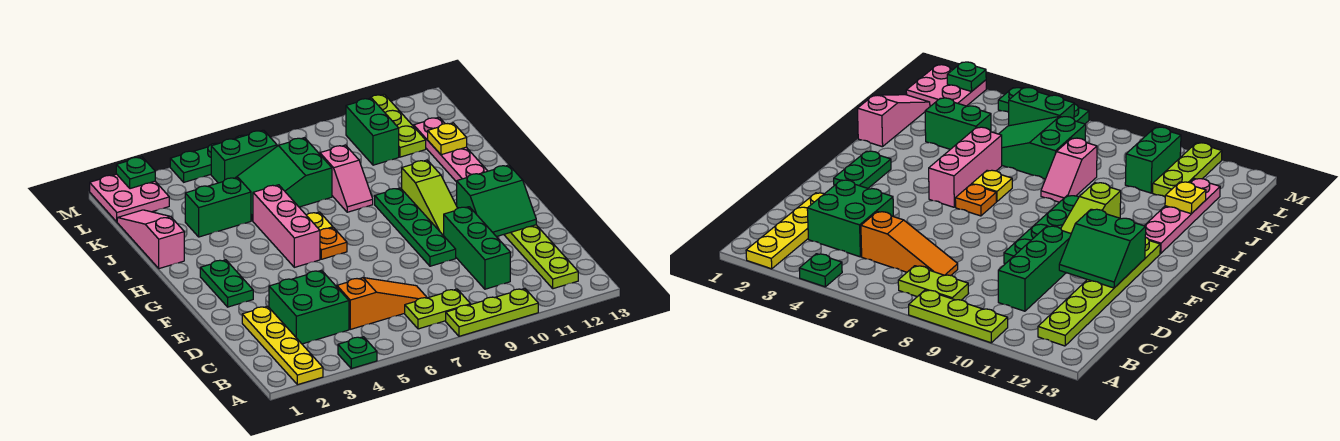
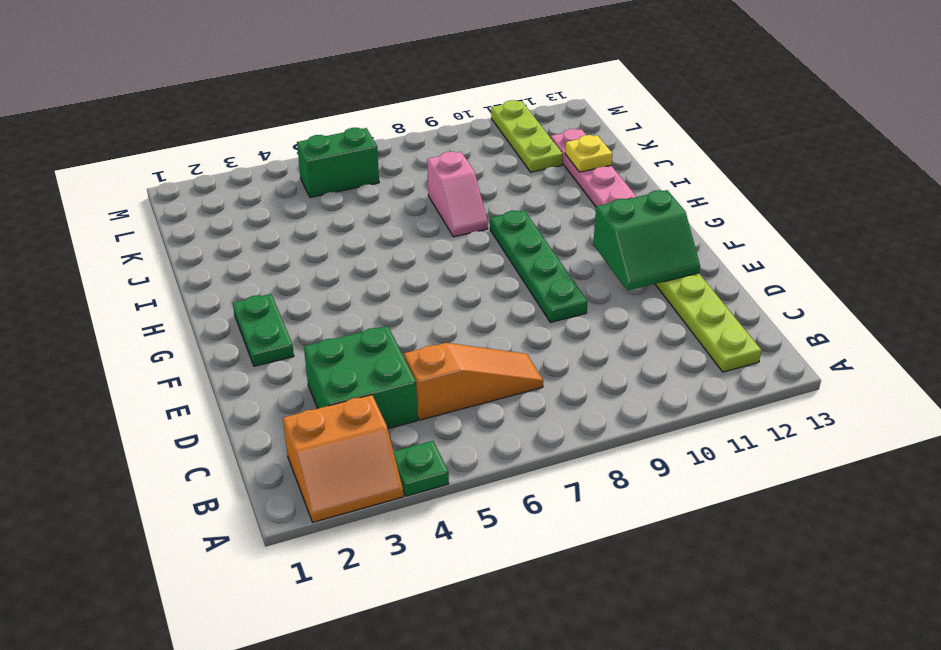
orange 2x2 slope [283,395,403,522] -> yellow 1x4 plate [242,306,323,385]
none -> lime 1x3 plate [446,288,538,336]
none -> lime 1x2 plate [405,289,471,329]
none -> green 1x3 brick [444,207,510,289]

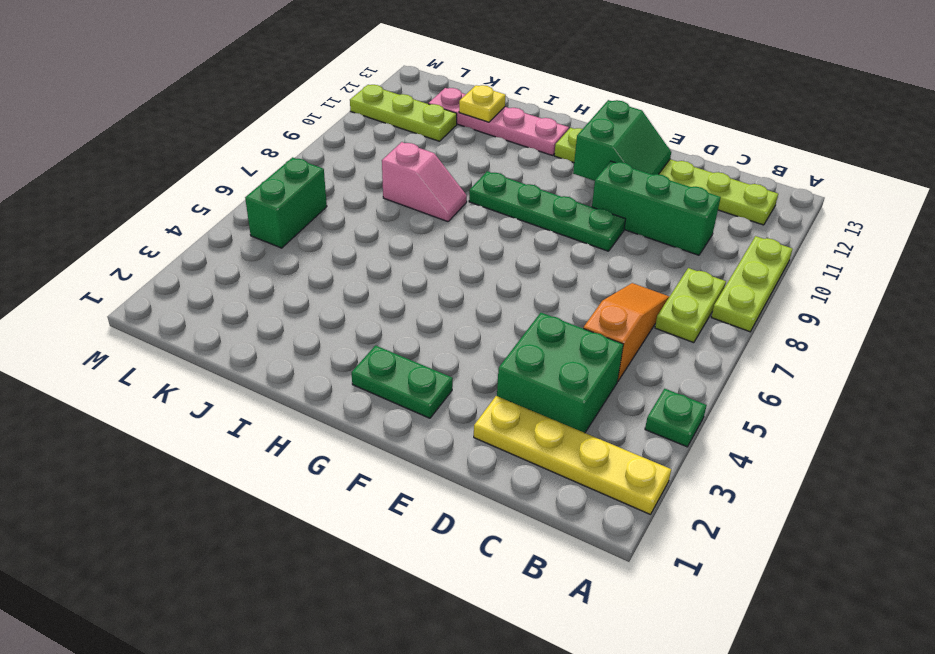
none -> lime 1x3 slope [402,160,458,236]
none -> pink 1x3 brick [253,185,320,267]
none -> orange 1x1 plate [320,228,347,259]

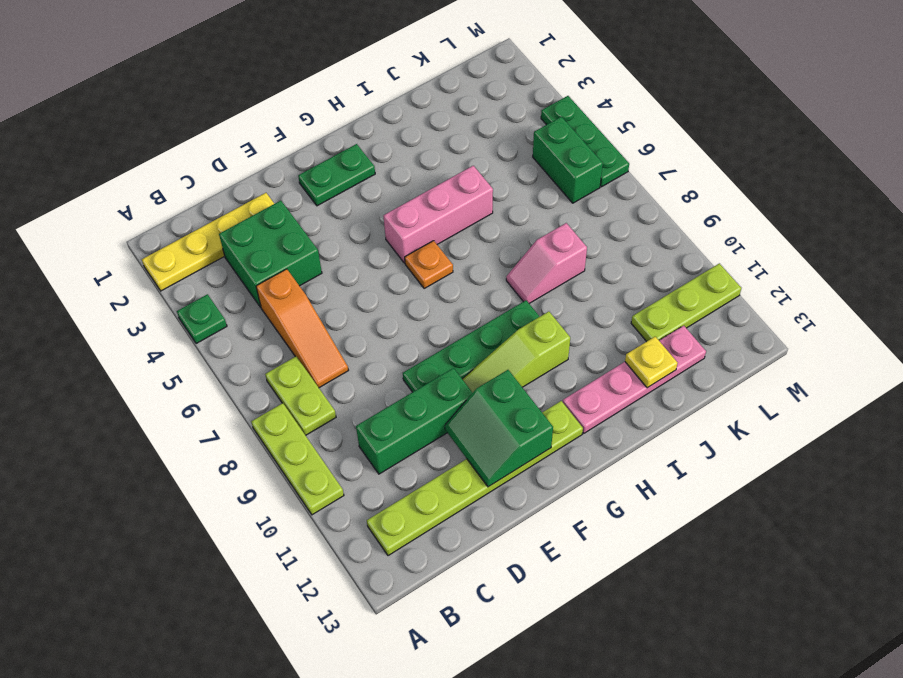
none -> yellow 1x1 plate [307,212,333,230]
none -> pink 1x3 slope [117,210,184,269]
none -> green 1x2 brick [185,177,251,237]

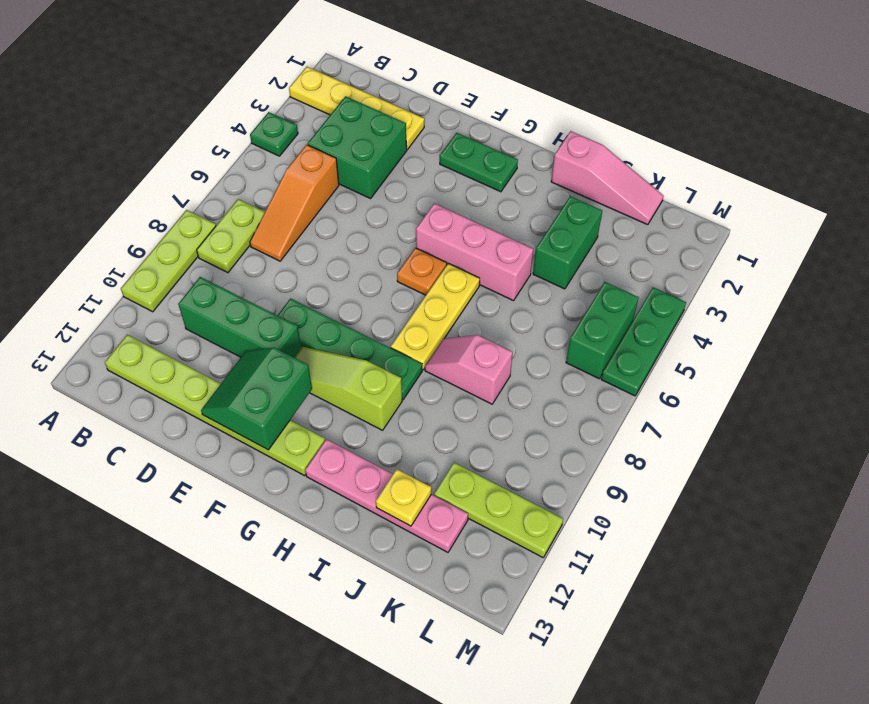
yellow 1x3 plate [391,263,480,370] -> yellow 1x1 plate [307,212,333,230]
none -> green 2x3 slope [236,138,332,221]
none -> green 1x2 brick [346,98,399,165]
none -> pink 2x2 plate [90,174,169,222]

